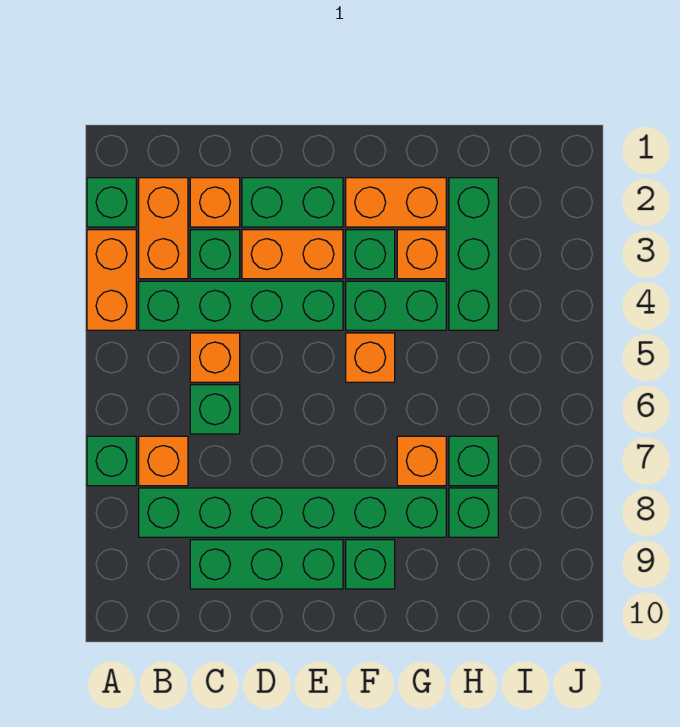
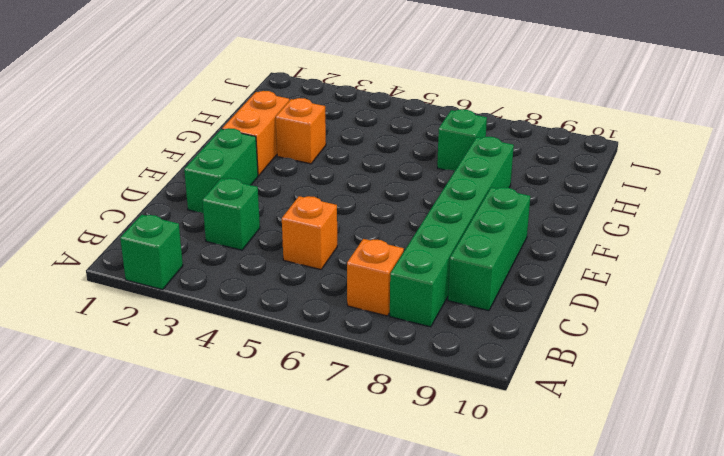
none -> orange 1x2 brick [87,230,136,330]
none -> green 1x1 brick [87,436,136,486]
none -> orange 1x2 brick [139,178,188,279]

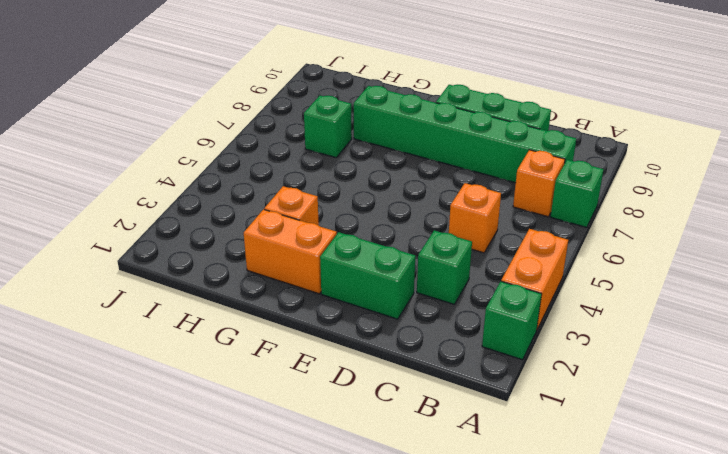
none -> orange 1x2 brick [139,178,188,279]
none -> green 1x4 brick [139,281,343,330]
none -> orange 1x1 brick [190,178,240,227]

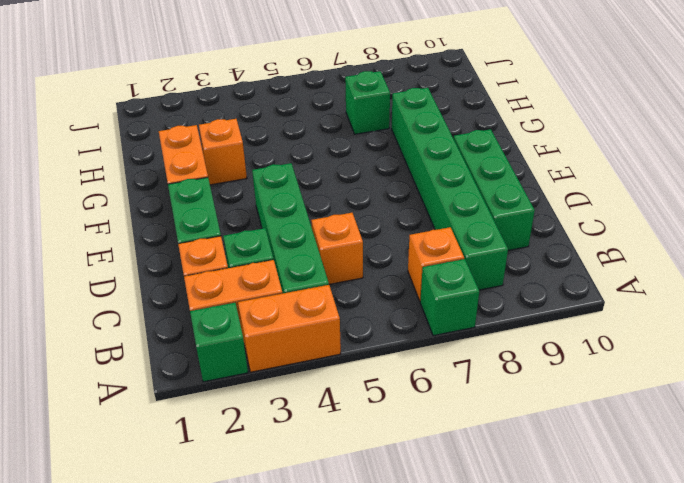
none -> green 1x1 brick [190,385,240,434]
none -> orange 1x2 brick [242,230,343,279]
none -> green 1x1 brick [346,230,395,279]

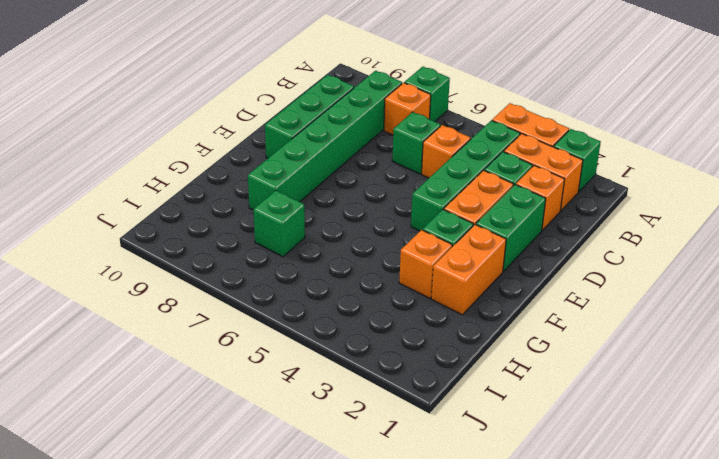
none -> green 1x2 brick [346,281,446,330]
none -> orange 1x1 brick [346,333,395,382]
none -> green 1x1 brick [346,540,395,589]

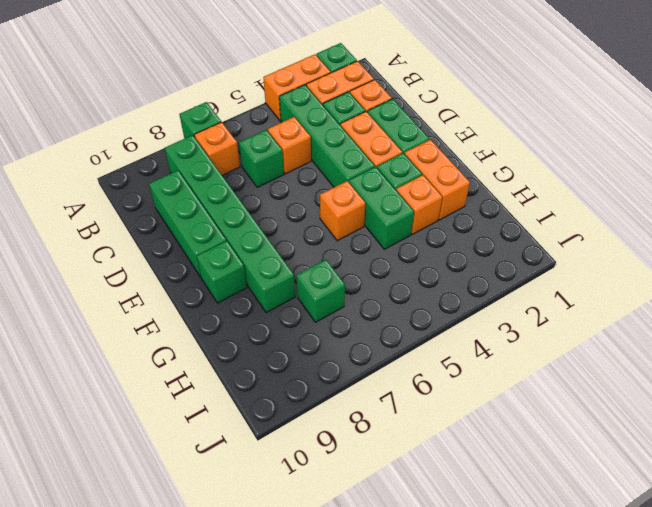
none -> orange 1x1 brick [397,436,446,486]
none -> green 1x3 brick [449,178,498,330]
none -> green 1x1 brick [449,488,498,537]

